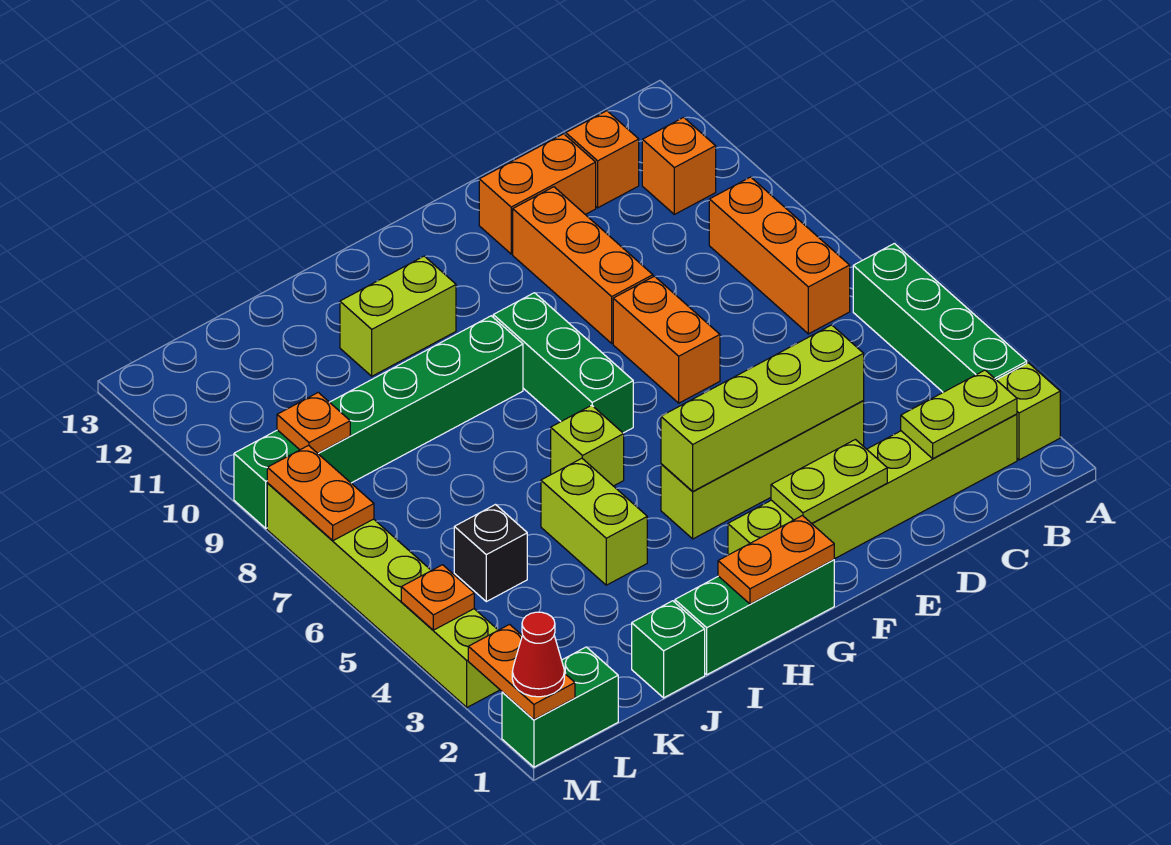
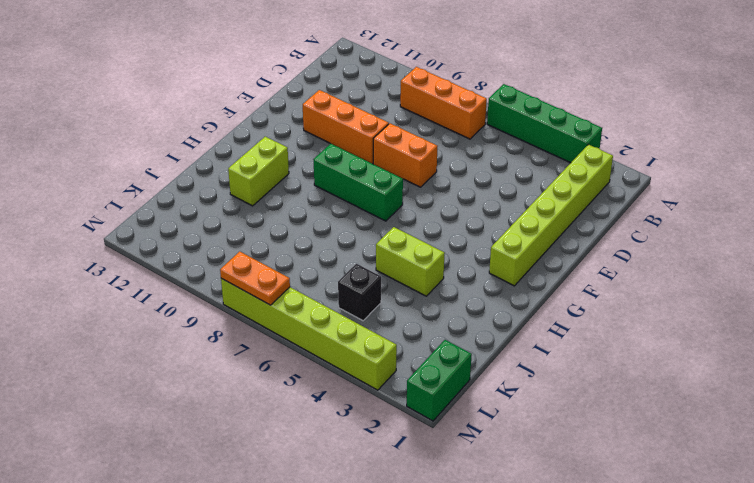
none -> lime 1x1 brick [997,363,1060,460]
none -> orange 1x1 brick [642,117,716,214]
none -> orange 1x1 brick [566,111,639,208]

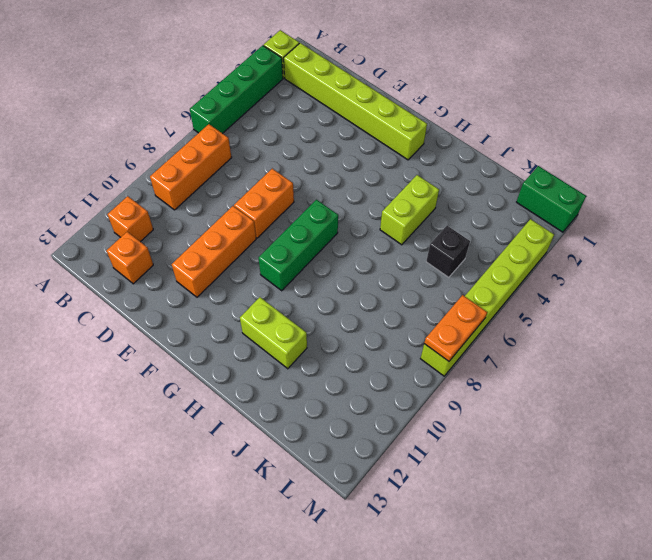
none -> lime 1x4 brick [661,401,864,539]
none -> orange 1x2 brick [479,134,596,254]
none -> green 1x3 brick [675,560,834,675]

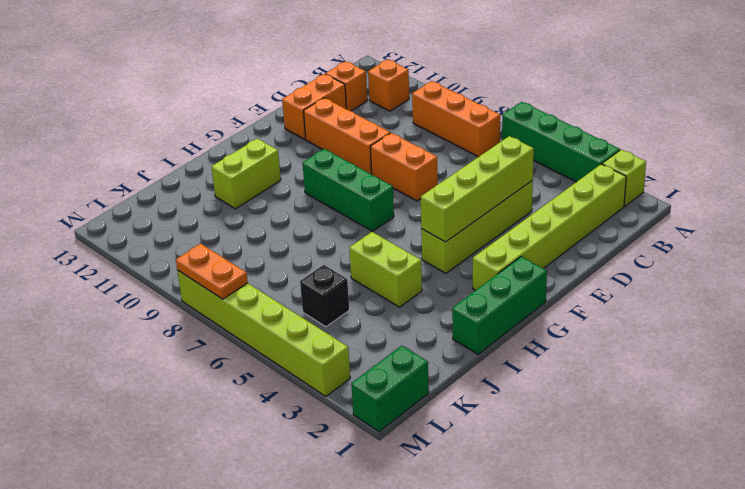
none -> lime 1x1 brick [551,405,624,486]
none -> green 1x6 brick [234,316,523,528]
none -> green 1x1 brick [632,601,705,698]

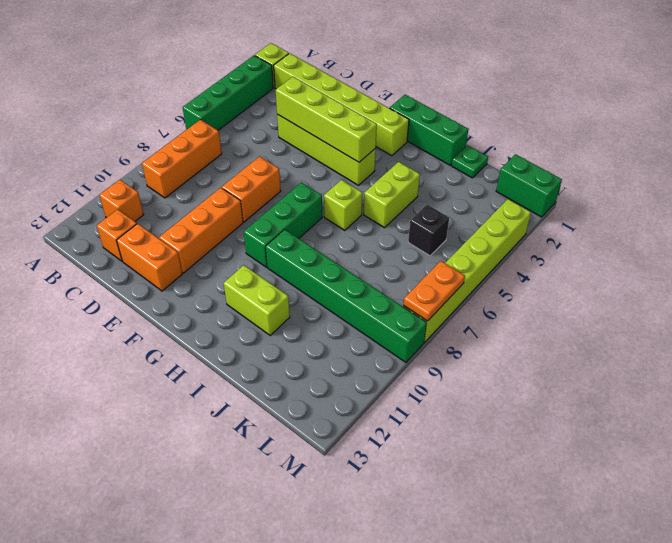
green 1x1 plate [452,145,488,178] -> green 1x1 brick [632,601,705,698]
none -> lime 1x2 plate [901,370,1017,458]
none -> lime 1x2 plate [771,440,887,523]
none -> orange 1x2 plate [718,516,834,604]

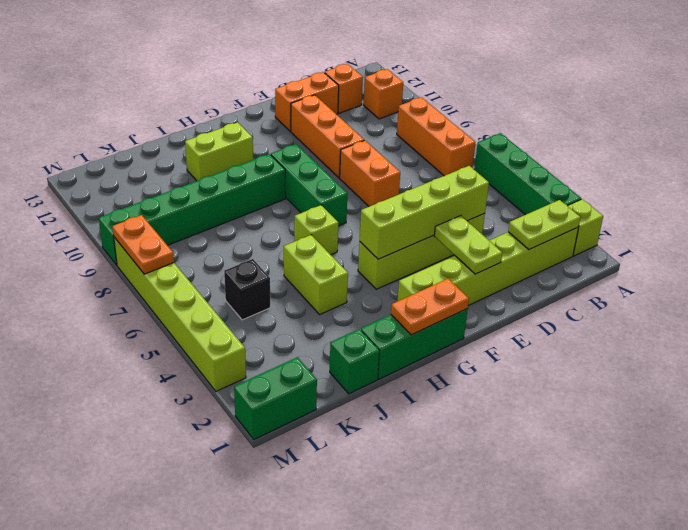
lime 1x2 plate [434,216,502,274] -> lime 1x2 plate turned to [771,440,887,523]
none -> orange 1x1 plate [277,392,350,453]
none -> orange 1x2 plate [468,625,575,720]
none -> orange 1x1 plate [401,565,474,630]

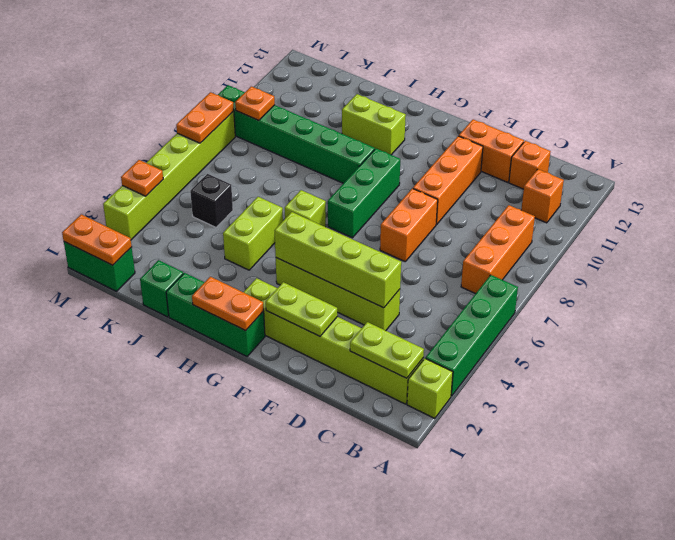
orange 1x2 plate [62,214,132,265] -> orange 1x2 plate turned to [468,625,575,720]
none -> red 1x1 cone [512,612,564,697]

